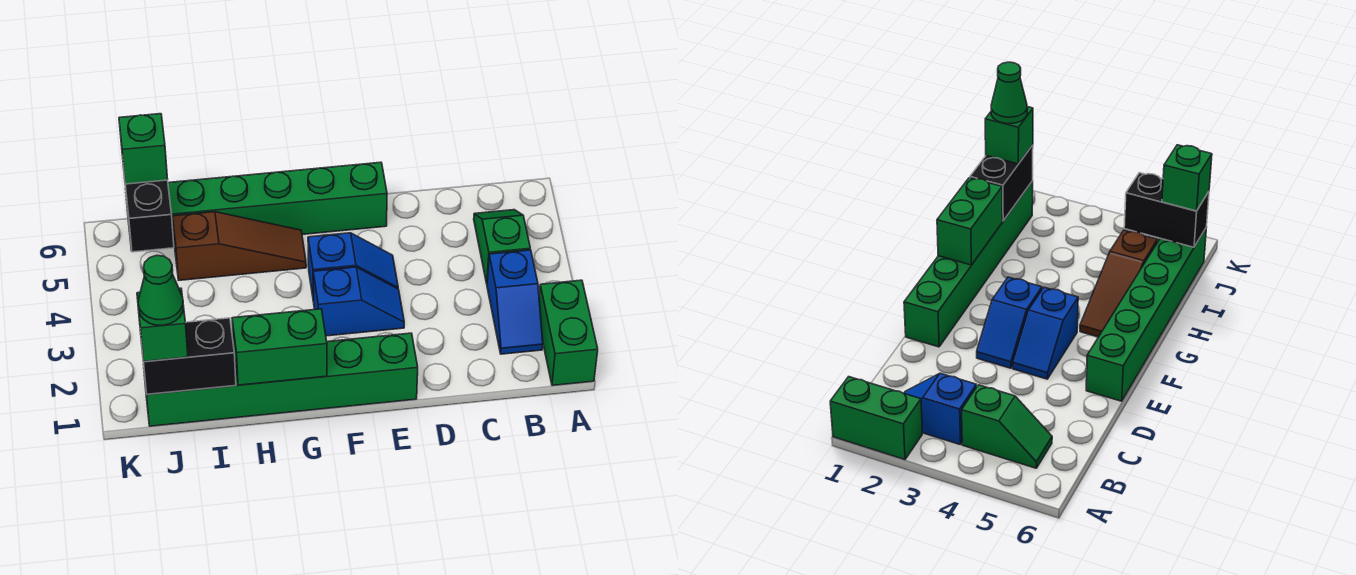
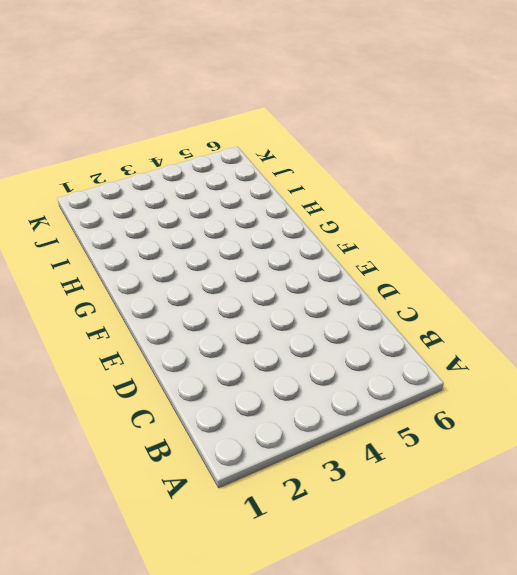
none -> green 1x2 brick [539,280,598,386]
none -> blue 1x2 slope [487,250,543,354]
none -> green 1x2 slope [474,210,530,284]

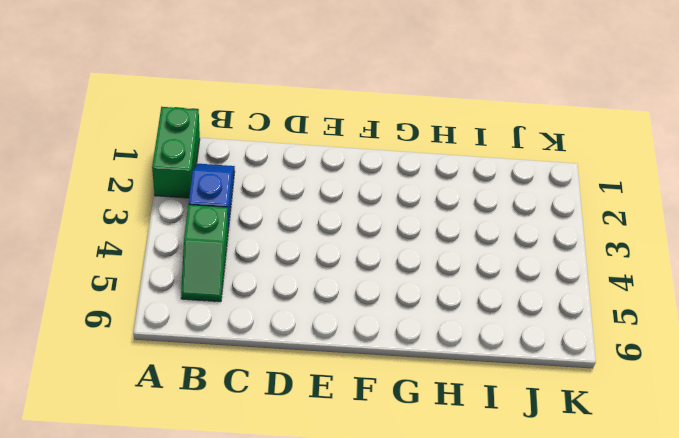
none -> green 1x6 brick [144,333,418,426]
none -> blue 1x2 slope [313,267,404,336]
none -> blue 1x2 slope [308,233,398,302]

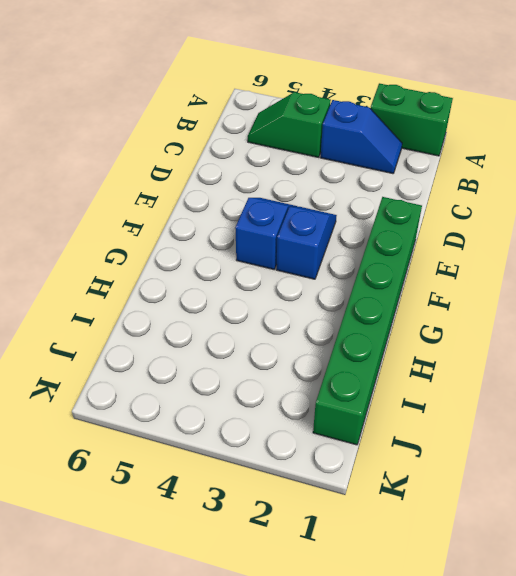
none -> green 1x6 brick [126,162,387,251]
none -> brown 1x3 slope [172,212,306,280]
none -> green 1x2 brick [232,309,327,385]

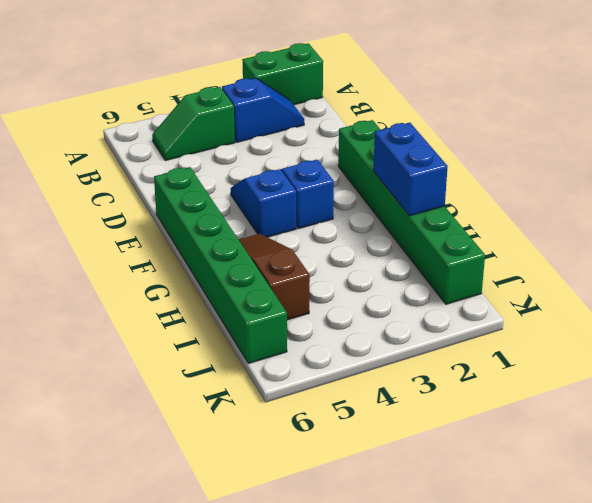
blue 1x2 brick [373,123,448,216] -> green 1x2 brick [232,309,327,385]
none -> black 1x2 brick [141,318,236,394]
none -> black 1x2 brick [123,166,174,252]
none -> green 1x1 brick [137,288,188,362]

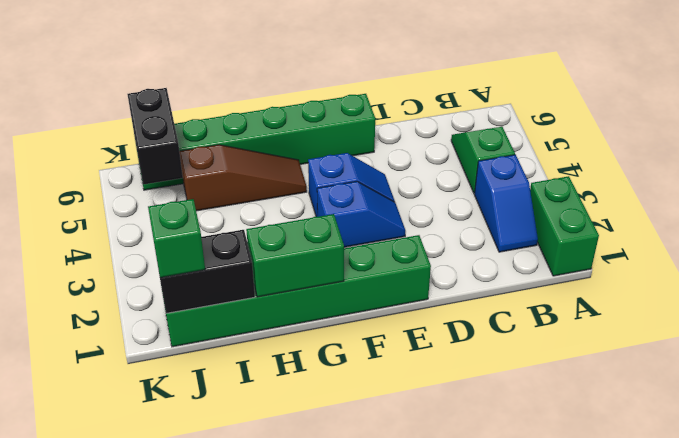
none -> green 1x1 brick [119,114,168,184]
none -> green 1x1 cone [138,255,184,325]

